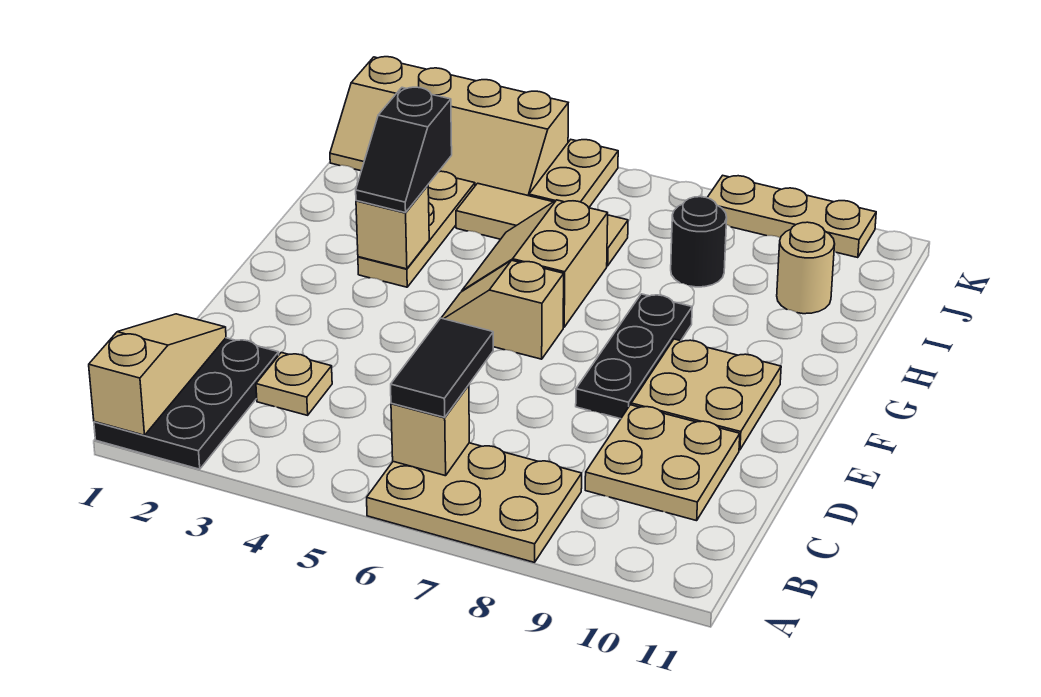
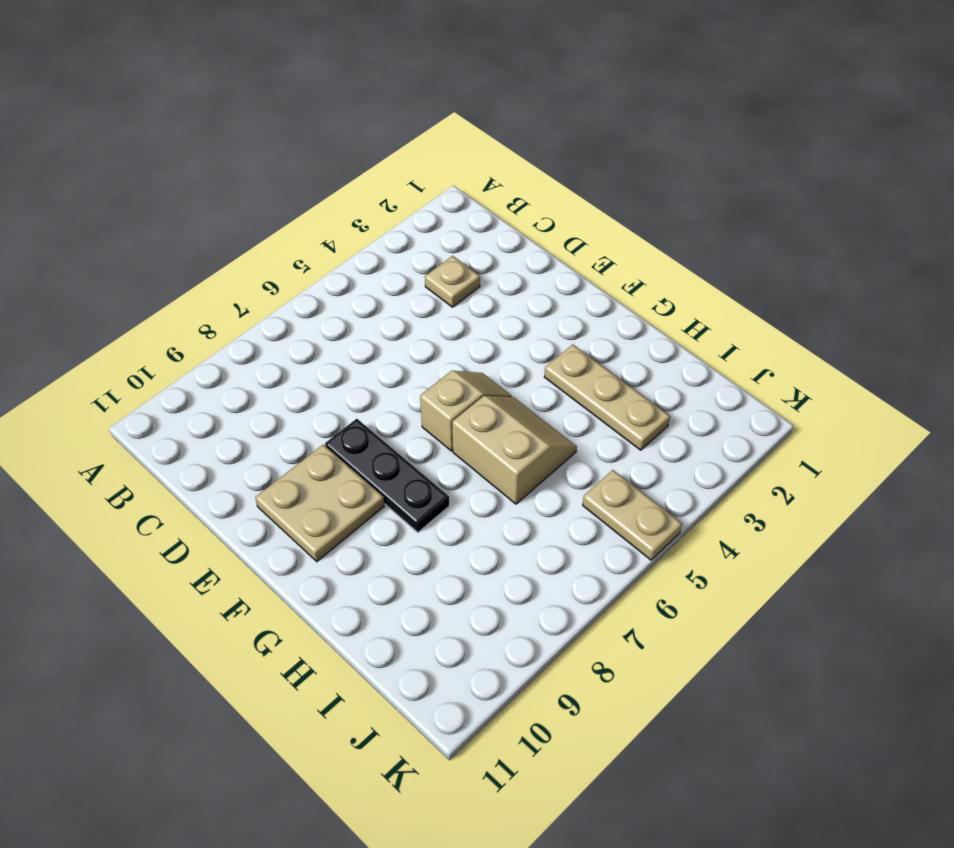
none -> black 2x3 plate [94,338,279,469]
none -> tan 2x3 plate [367,443,582,562]
none -> tan 2x2 plate [585,405,740,521]

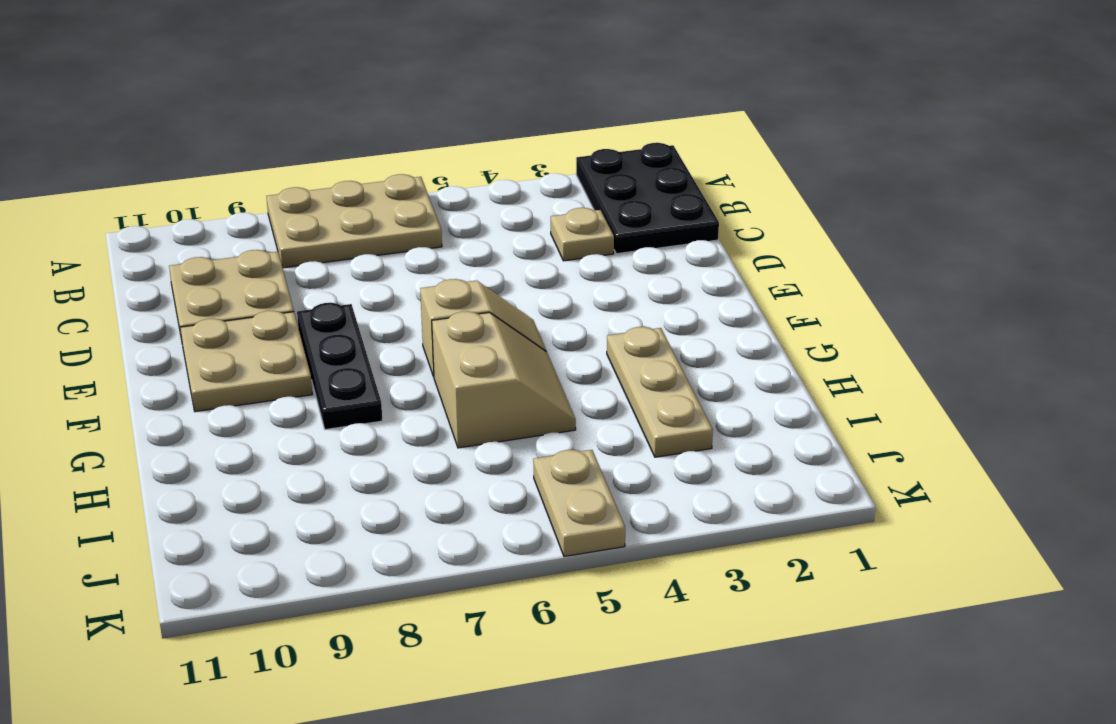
none -> tan 1x3 tile [456,183,628,266]
none -> black 1x1 round brick [671,197,727,287]
none -> tan 1x1 round brick [777,222,835,314]

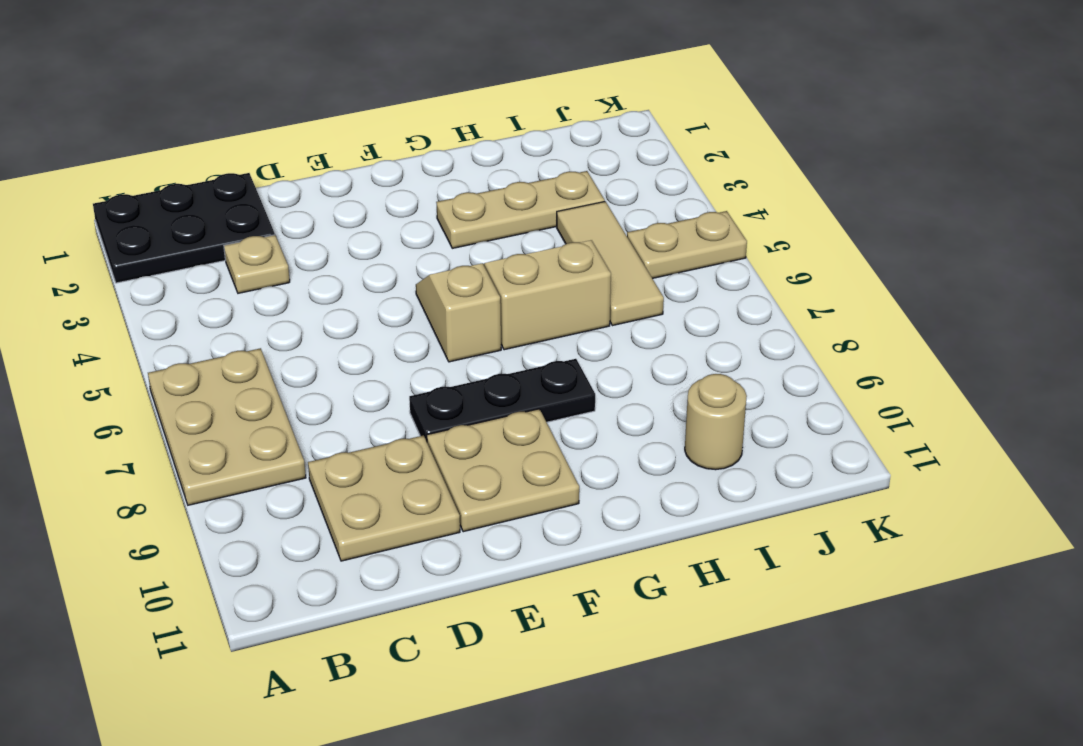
none -> black 1x1 round brick [671,197,727,287]
none -> tan 2x4 slope [330,57,568,196]
none -> tan 1x3 plate [707,175,876,258]

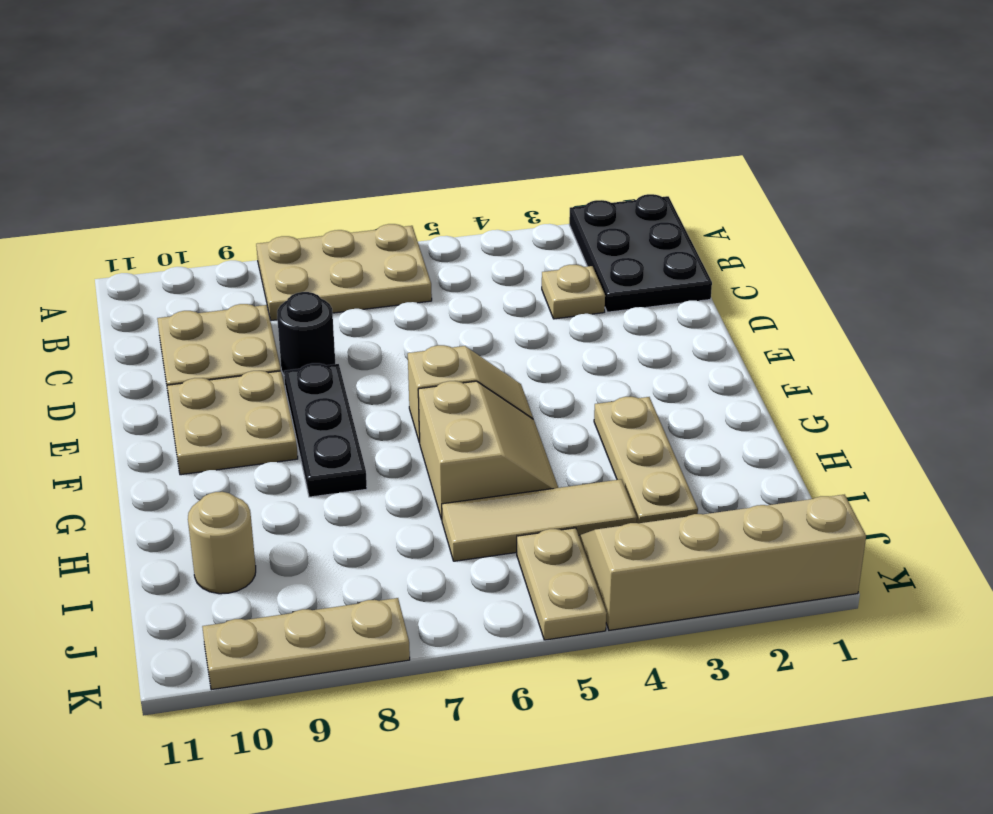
black 1x1 round brick [277,292,335,375] -> black 1x1 round brick moved to [671,197,727,287]
none -> tan 1x3 slope [89,314,226,435]
none -> tan 1x1 brick [391,385,469,476]
none -> tan 1x1 brick [356,185,429,269]

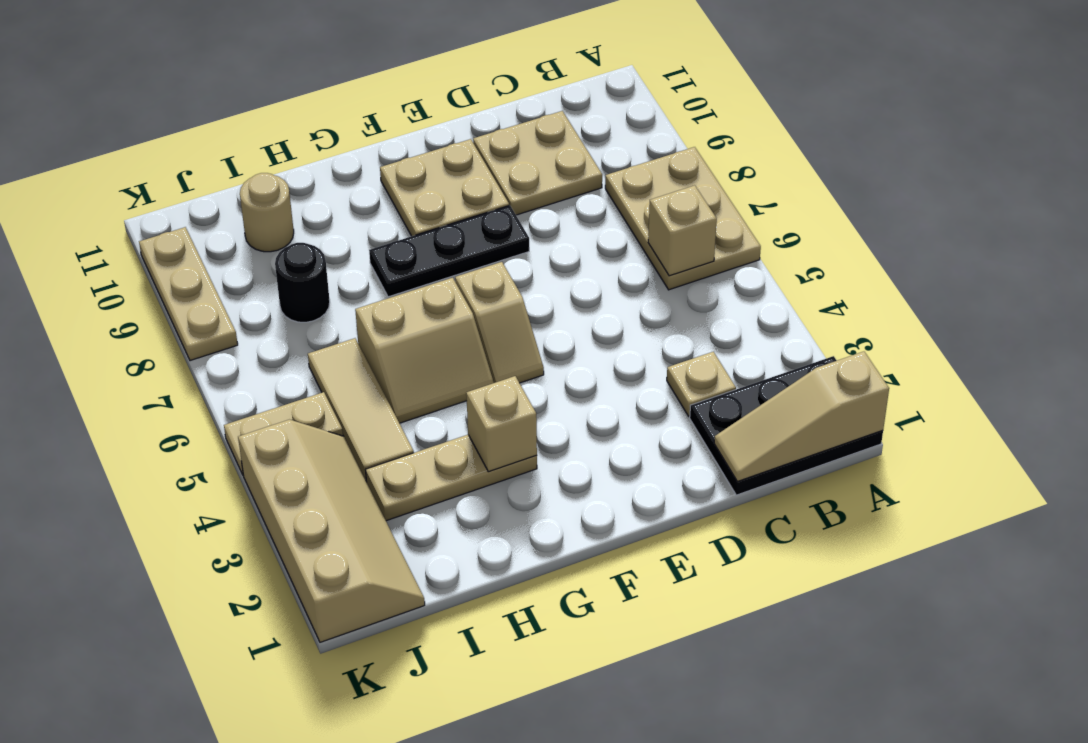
none -> black 1x2 tile [391,318,493,417]
none -> black 1x2 slope [356,87,452,213]

